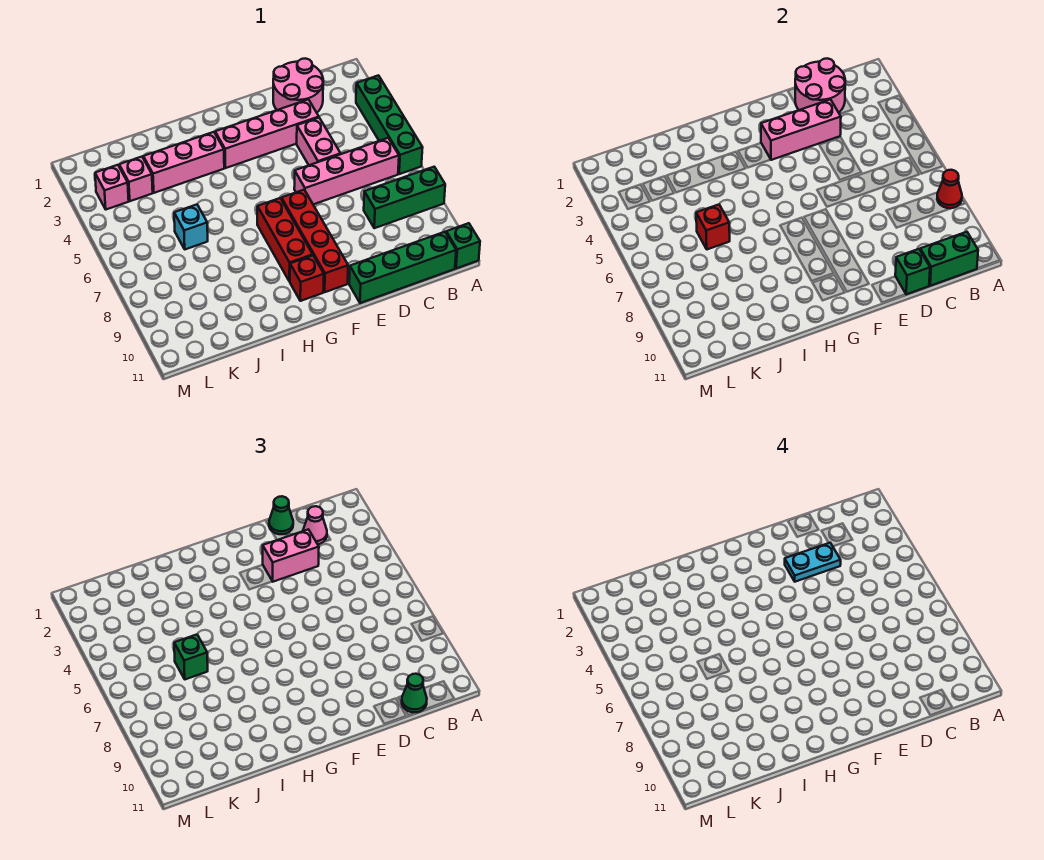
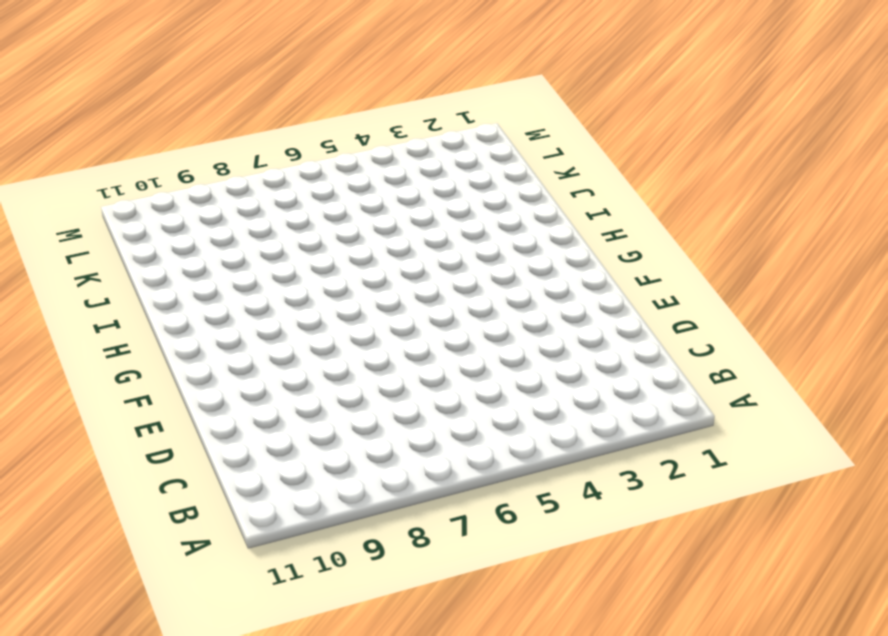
none -> green 1x4 brick [356,75,423,174]
none -> green 1x3 brick [364,167,445,228]
none -> green 1x1 brick [446,223,480,269]

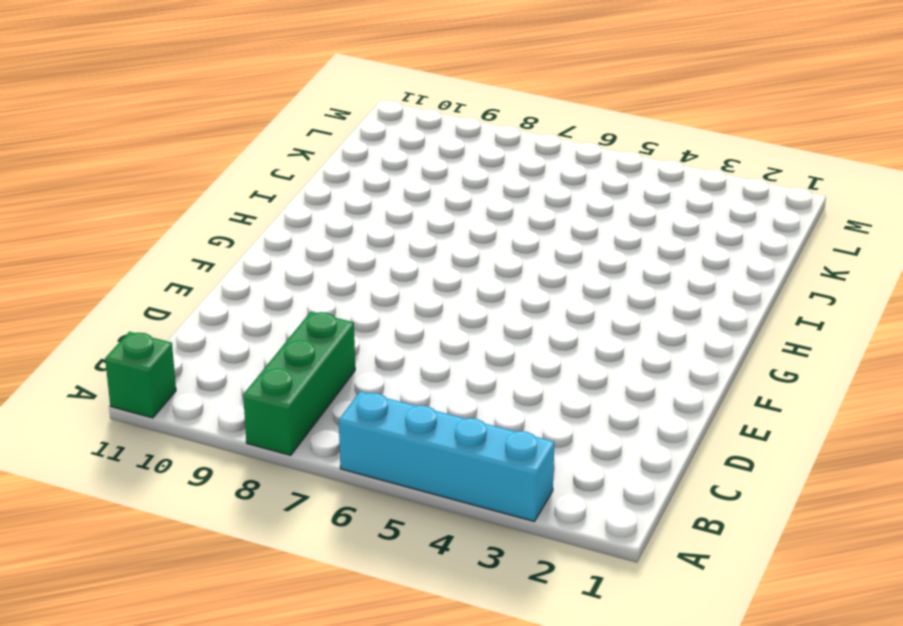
cyan 1x4 brick [339,391,554,522] -> green 1x4 brick [356,75,423,174]
none -> pink 1x4 brick [294,138,399,204]
none -> green 1x4 brick [349,232,456,303]
none -> pink 2x2 round brick [273,58,323,113]

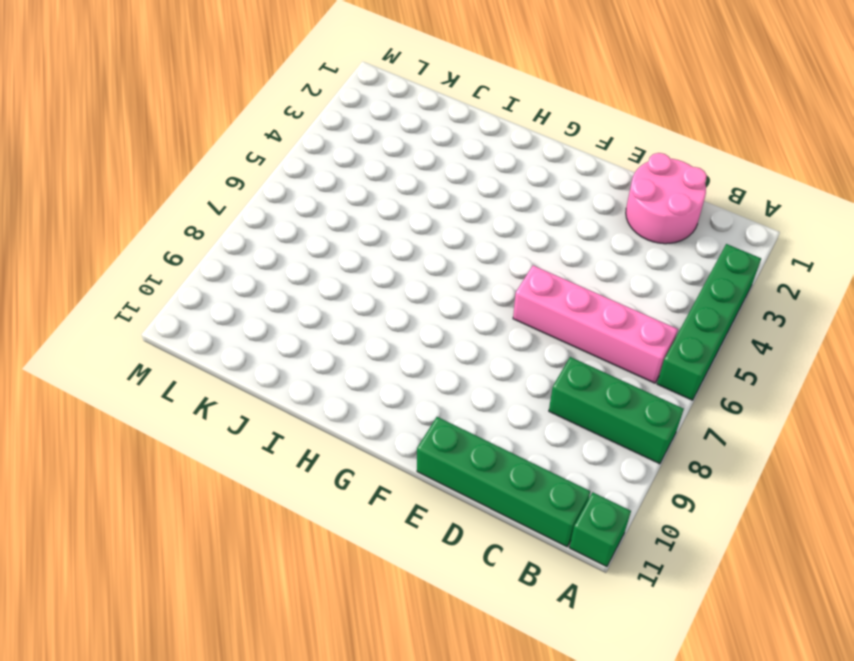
none -> pink 1x4 brick [215,99,319,168]
none -> pink 1x2 brick [297,118,341,165]
none -> red 1x4 brick [282,190,348,292]

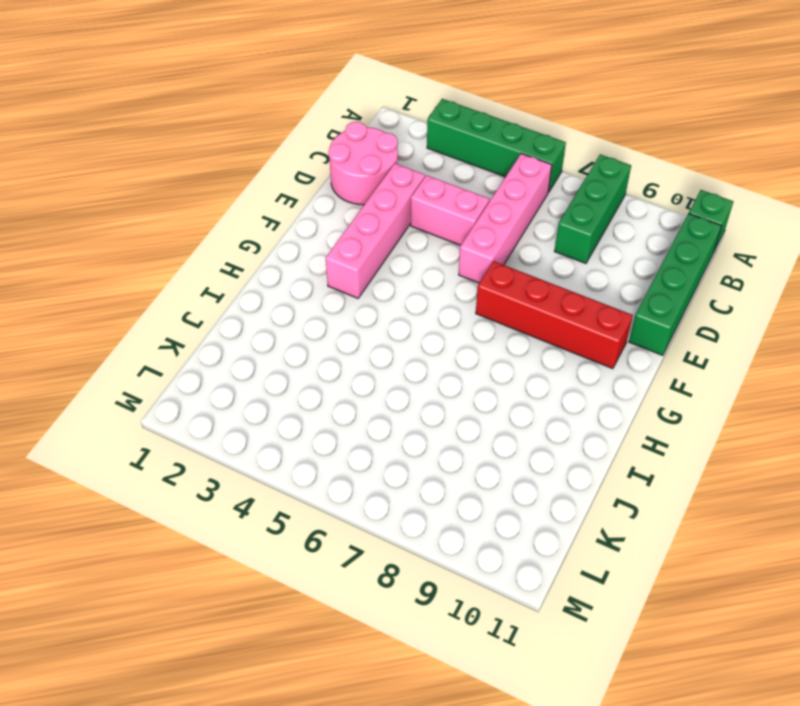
none -> red 1x3 brick [257,198,313,282]
none -> red 1x1 brick [290,256,324,301]
none -> pink 1x3 brick [143,132,224,193]

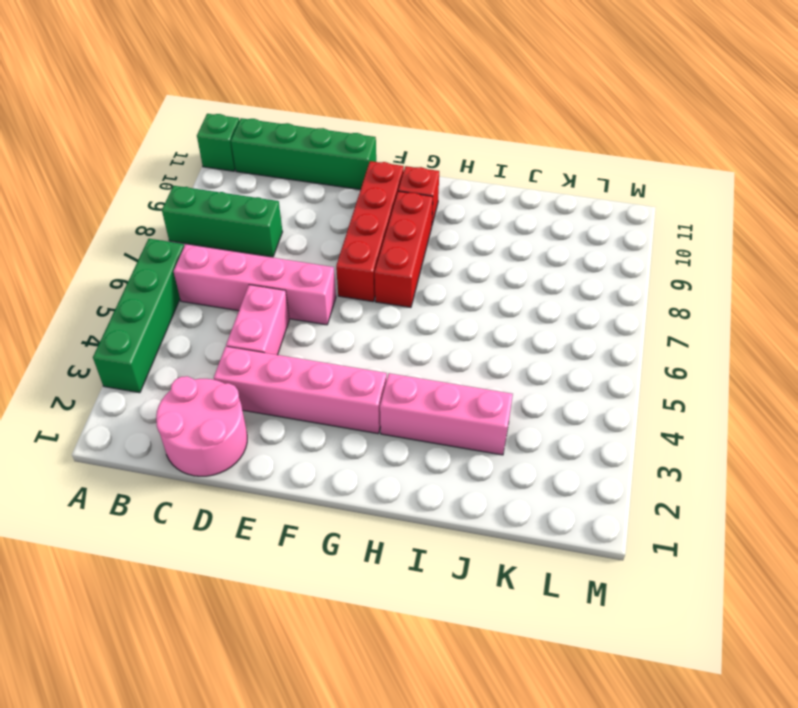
none -> cyan 1x1 brick [174,205,208,249]
none -> pink 1x1 brick [119,157,153,201]
none -> pink 1x1 brick [95,165,129,209]

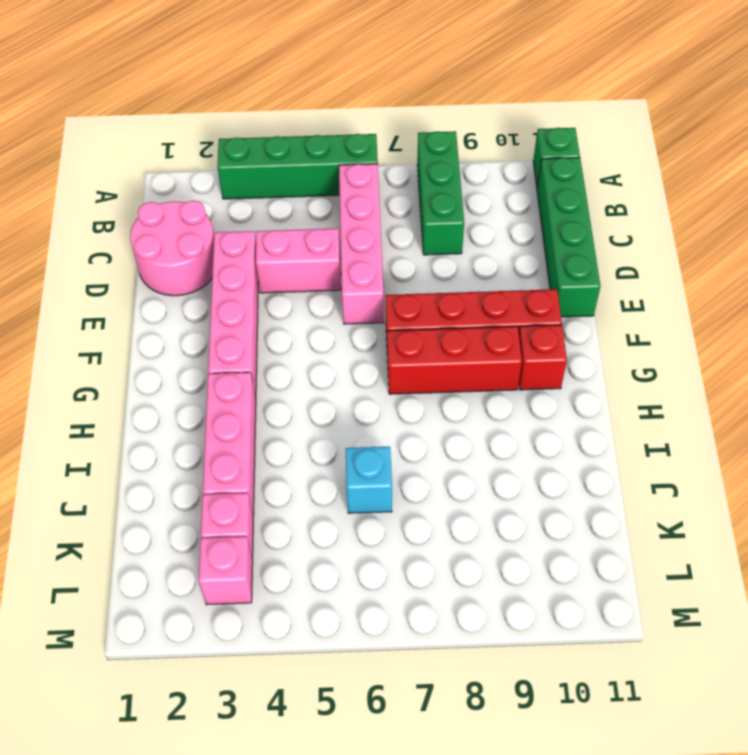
none -> red 1x1 cone [937,170,962,208]
none -> green 1x2 brick [920,232,978,286]
none -> pink 2x2 round brick [795,58,845,113]

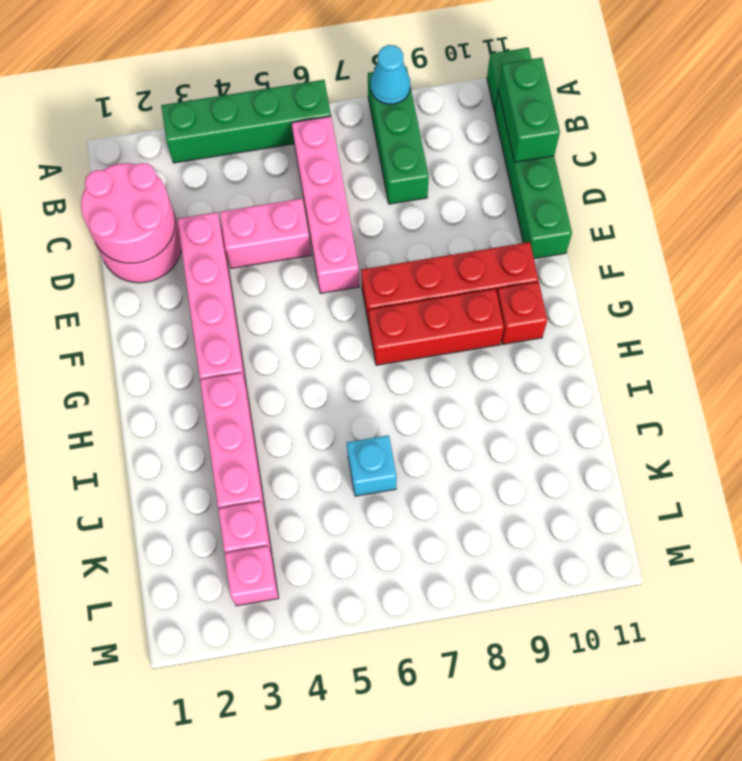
cyan 1x1 cone [371,45,410,104] -> red 1x1 cone [937,170,962,208]
none -> pink 1x3 brick [761,99,841,160]
none -> green 1x1 brick [895,249,930,294]
none -> red 1x1 brick [696,205,730,249]

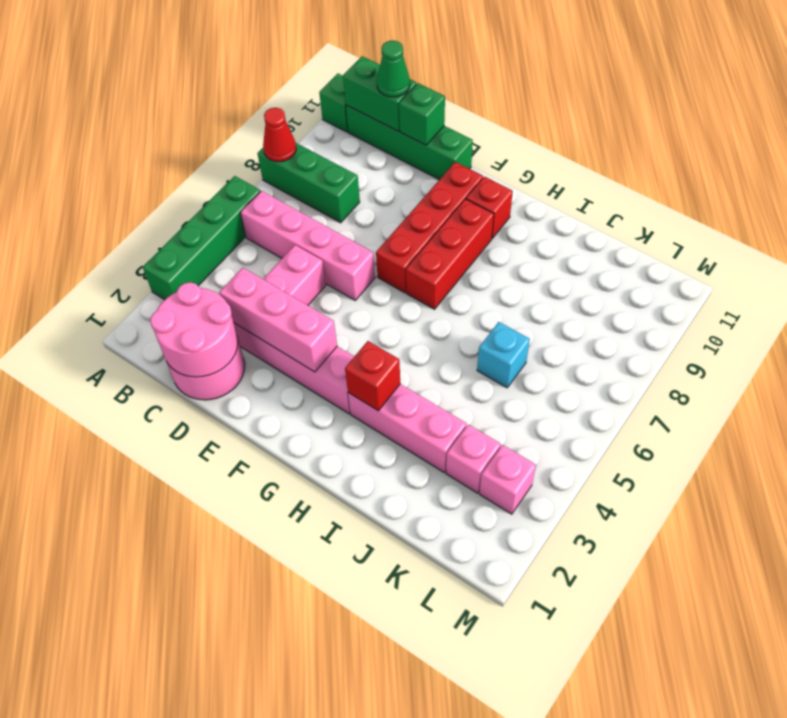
red 1x1 brick [345,341,400,411] -> red 1x1 brick moved to [696,205,730,249]
none -> pink 1x1 cone [303,506,327,544]
none -> green 1x1 cone [269,496,293,534]
none -> pink 1x2 brick [263,529,319,582]

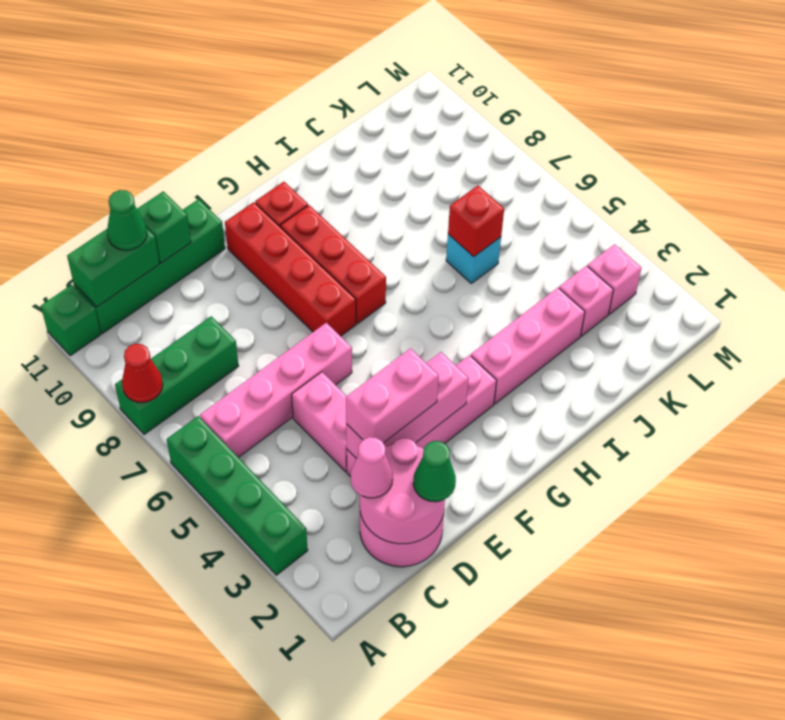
none -> green 1x1 brick [174,635,208,679]
none -> cyan 1x2 plate [785,543,841,582]

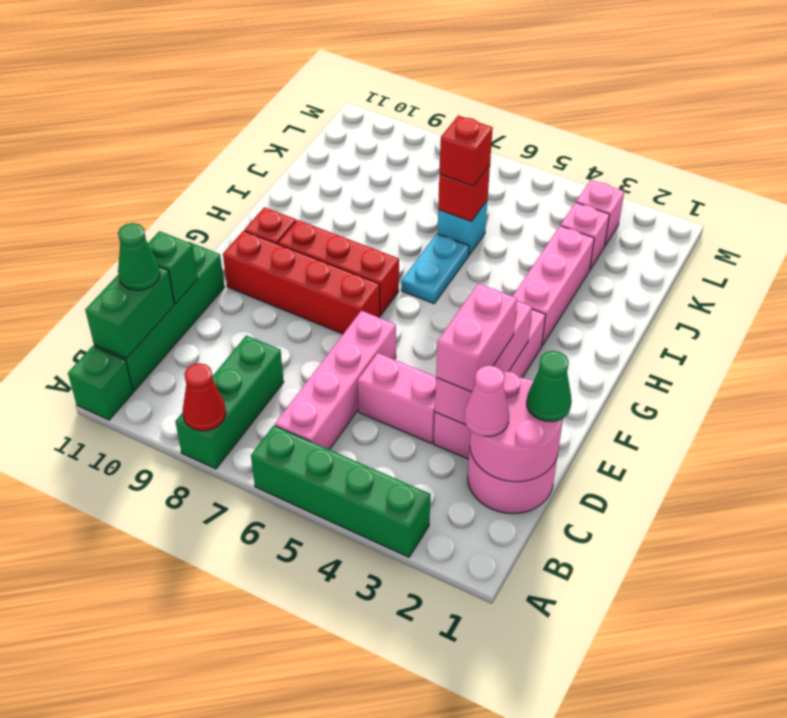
cyan 1x2 plate [401,234,469,304] -> cyan 1x2 plate moved to [785,543,841,582]
red 1x1 brick [439,116,493,186] -> green 1x1 brick [174,635,208,679]

